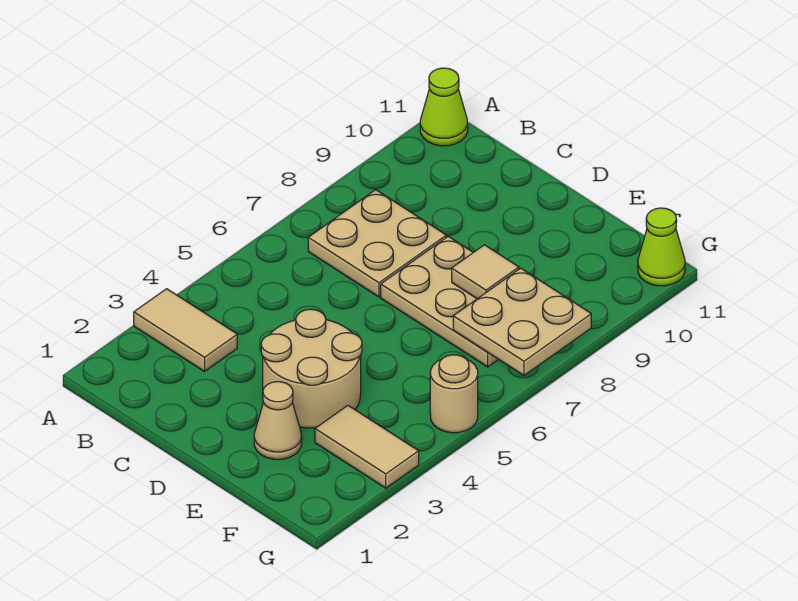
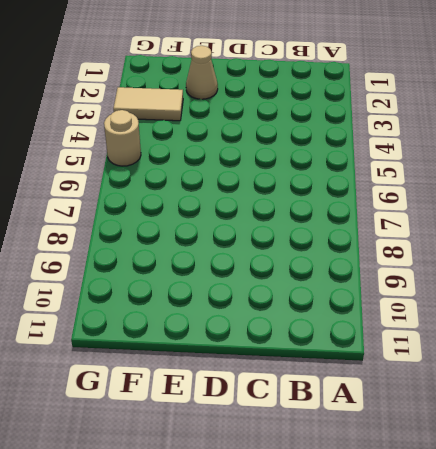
none -> tan 1x2 tile [134,289,237,372]
none -> lime 1x1 cone [420,68,468,146]

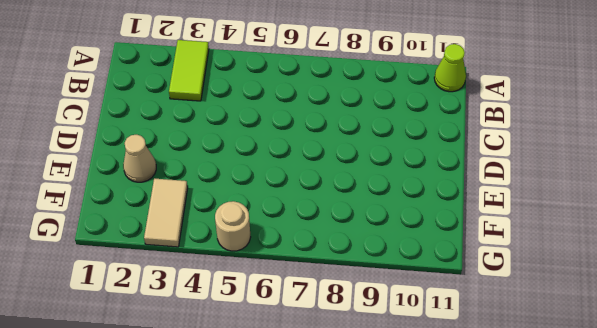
lime 1x2 tile [169,40,209,101] -> tan 1x2 tile [134,289,237,372]
none -> tan 2x2 plate [308,190,446,297]
none -> tan 2x2 round brick [261,309,362,428]

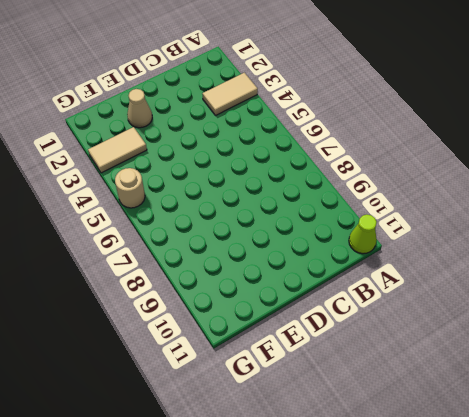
none -> tan 2x2 plate [308,190,446,297]
none -> tan 2x2 round brick [261,309,362,428]

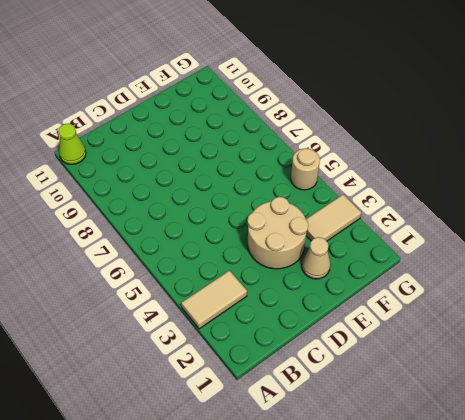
none -> tan 2x2 plate [308,190,446,297]
none -> tan 2x3 plate [381,236,499,367]

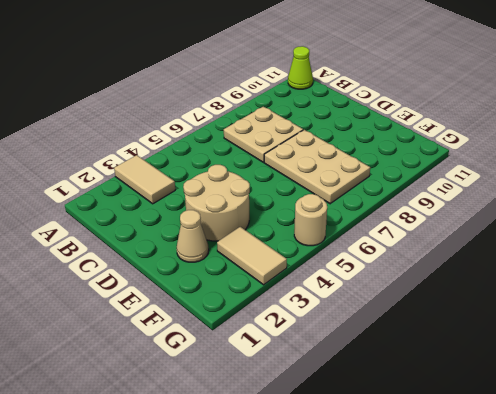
none -> lime 1x1 cone [638,208,685,286]
none -> tan 1x1 tile [452,245,519,299]

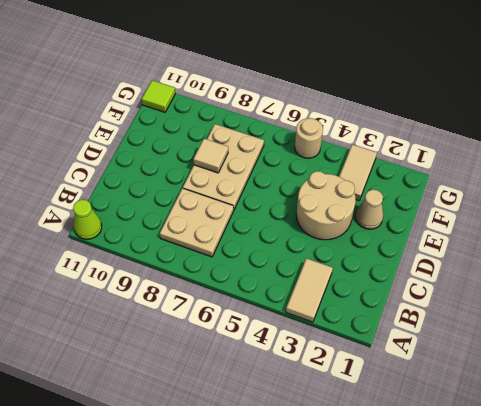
lime 1x1 tile [142,80,175,112] -> lime 1x1 cone [638,208,685,286]
none -> tan 2x2 plate [453,268,591,375]

